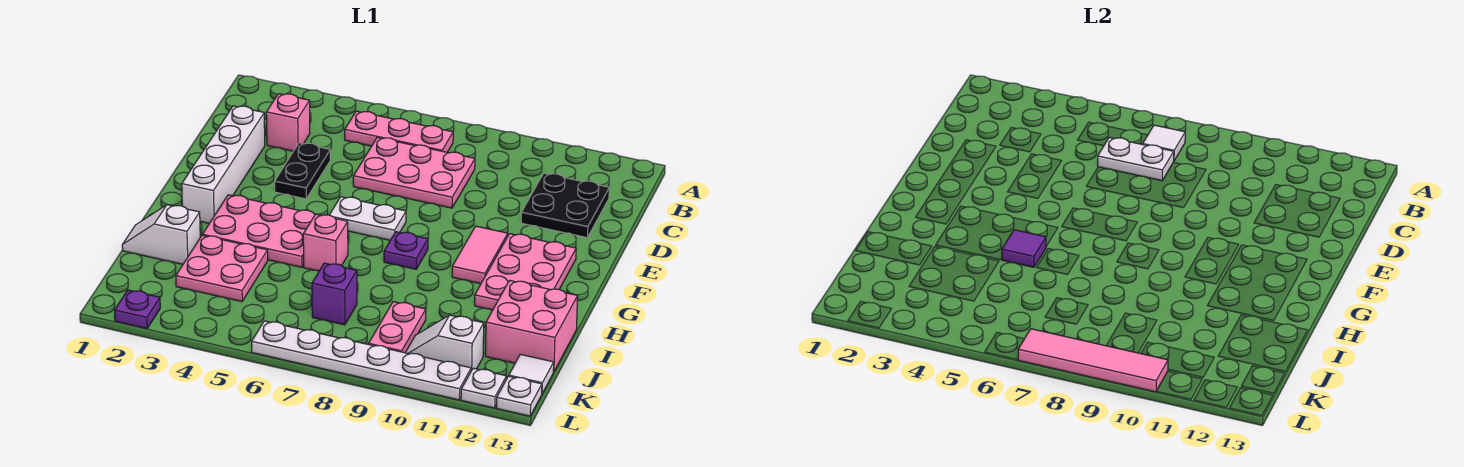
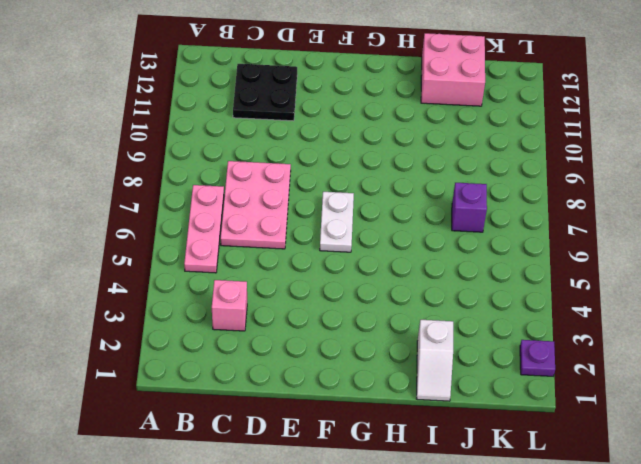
none -> white 1x4 brick [182,106,265,223]
none -> black 1x2 plate [275,143,330,199]
none -> pink 1x2 tile [452,226,508,284]

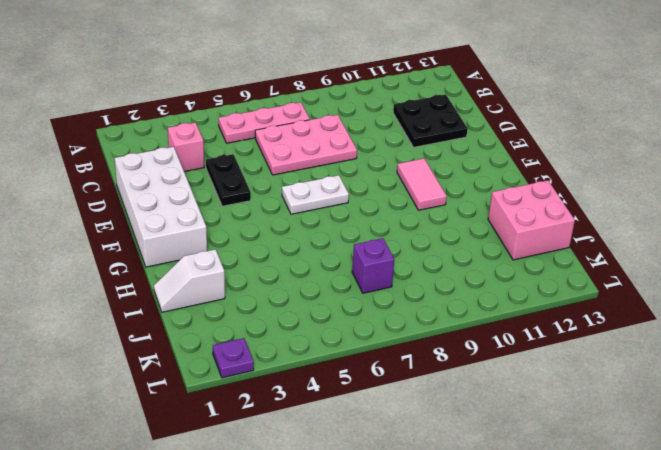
white 2x4 brick [115,147,207,267] -> white 1x4 brick [182,106,265,223]
none -> pink 2x3 plate [475,234,576,310]
none -> pink 2x3 plate [203,195,315,267]
none -> purple 1x1 plate [384,232,428,269]

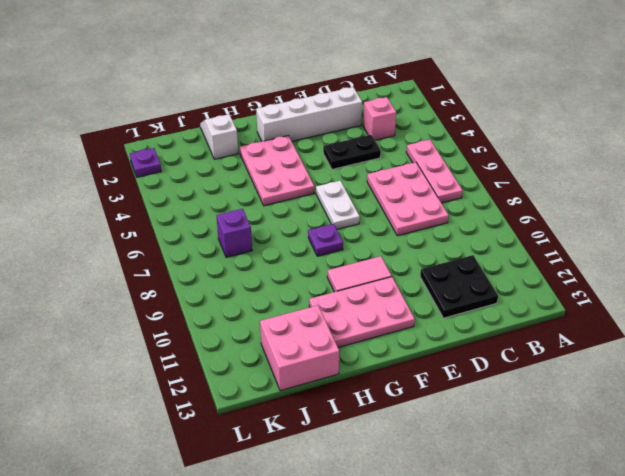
none -> pink 1x1 brick [303,214,348,271]
none -> pink 2x2 plate [176,235,268,302]
none -> pink 1x2 plate [369,302,426,353]

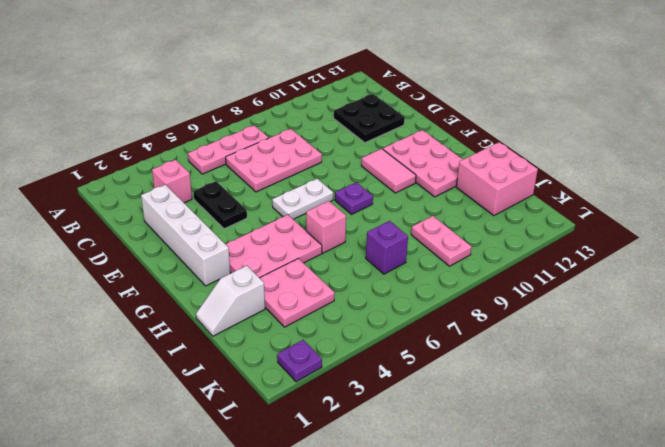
none -> white 1x2 slope [405,315,484,370]
none -> white 1x1 tile [509,354,554,393]
none -> white 1x6 plate [252,321,471,400]

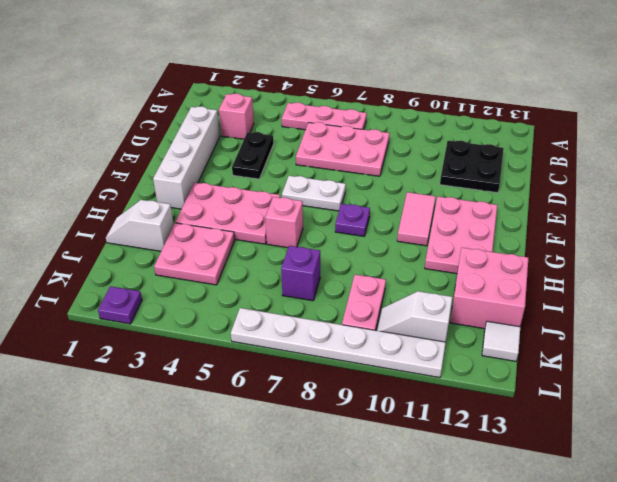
none -> white 1x1 plate [461,368,506,408]
none -> white 1x1 plate [497,376,542,416]
none -> white 1x1 tile [1143,125,1185,161]

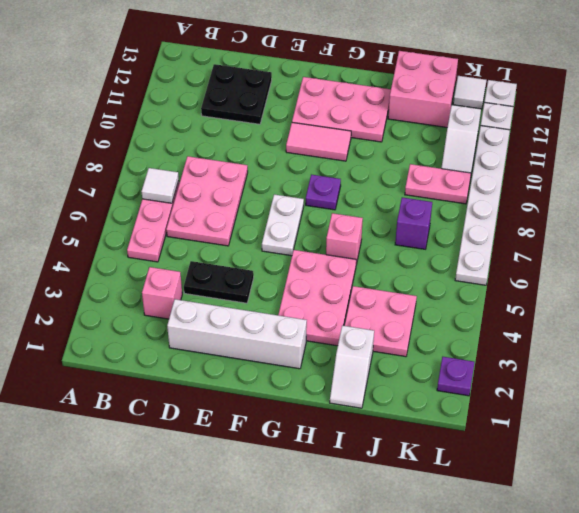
none -> white 1x2 plate [1098,137,1174,181]
none -> purple 1x1 tile [1002,230,1046,267]
none -> pink 1x4 tile [1018,329,1168,392]

